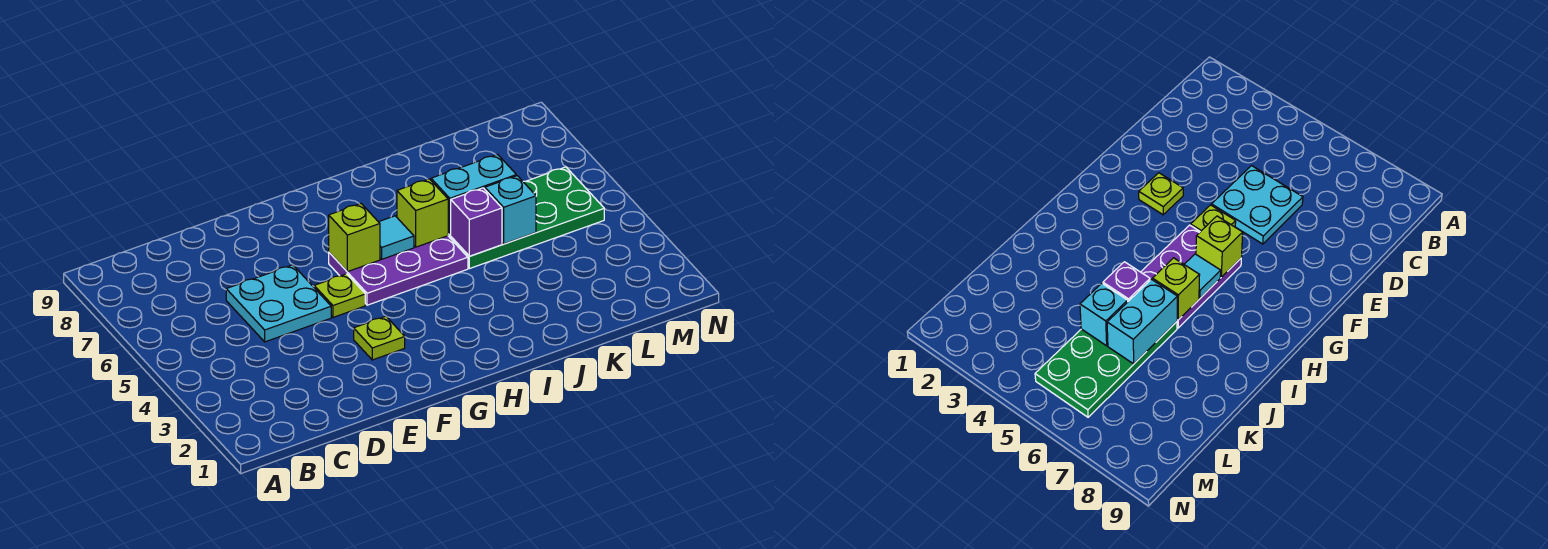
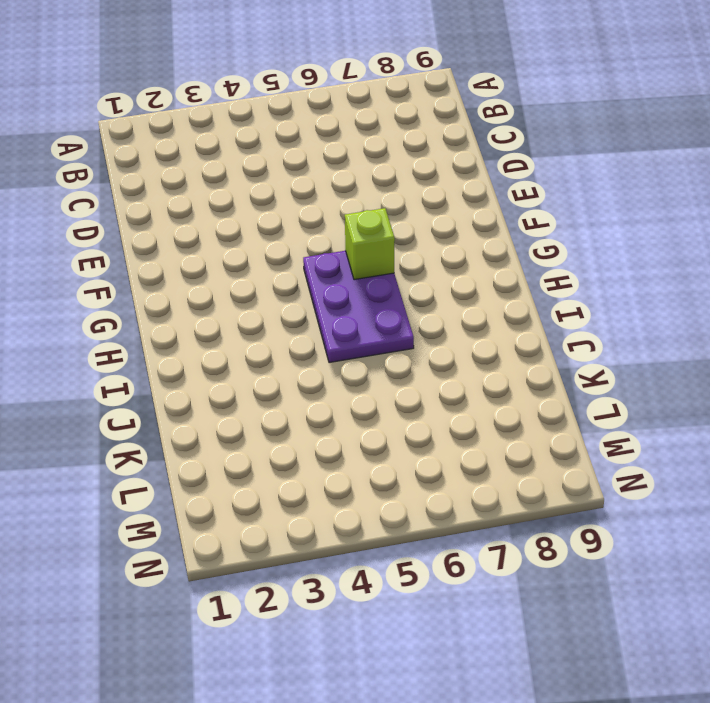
none -> cyan 2x2 plate [226,265,331,342]
none -> lime 1x1 plate [354,316,405,360]

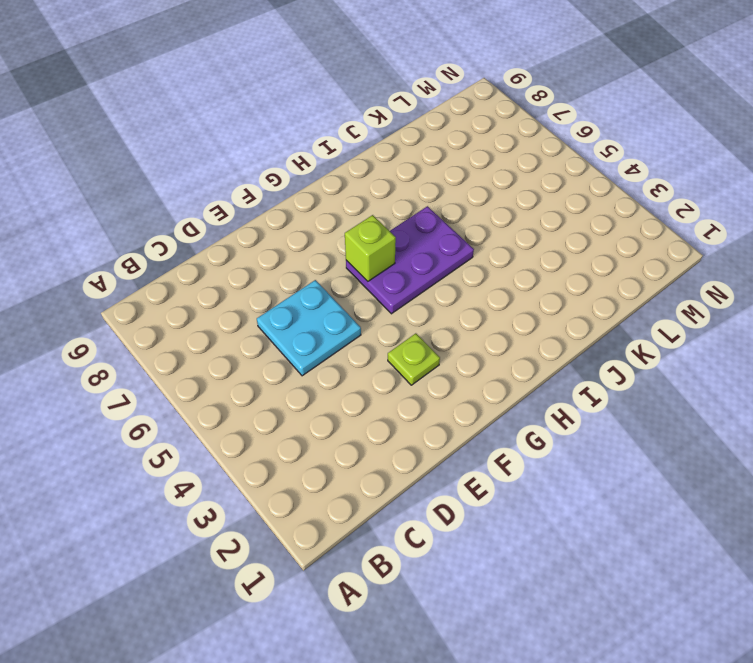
none -> lime 1x1 plate [314,274,365,317]
none -> green 2x4 plate [448,167,604,269]

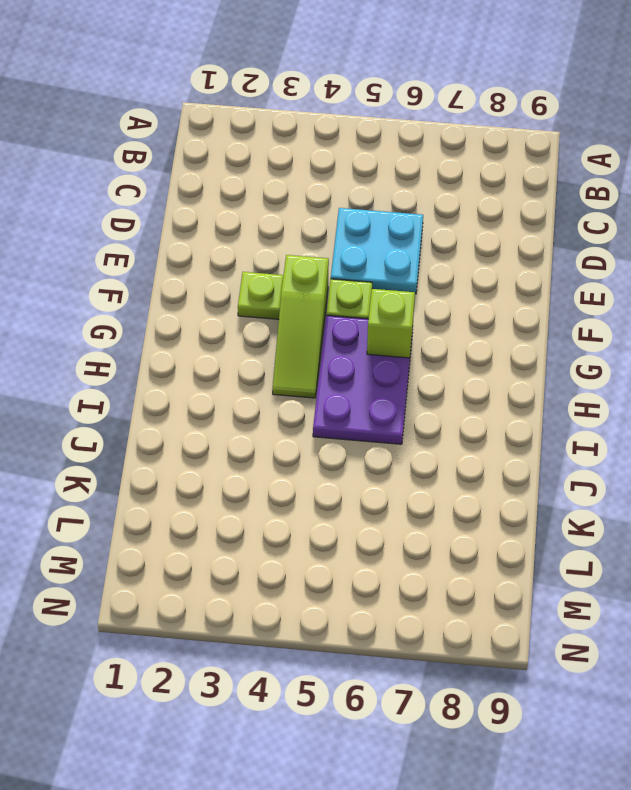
lime 1x3 slope [272,255,329,398] -> none
none -> green 2x4 plate [448,167,604,269]
none -> cyan 1x1 tile [379,216,414,259]

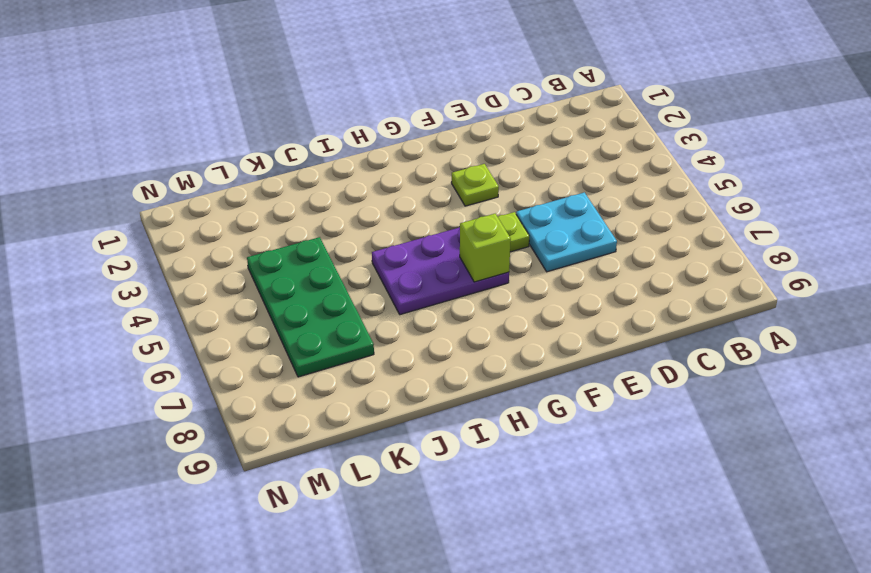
green 2x4 plate [247,237,374,377] -> green 2x4 plate turned to [448,167,604,269]
none -> cyan 1x1 tile [379,216,414,259]
none -> lime 1x1 brick [397,179,448,247]

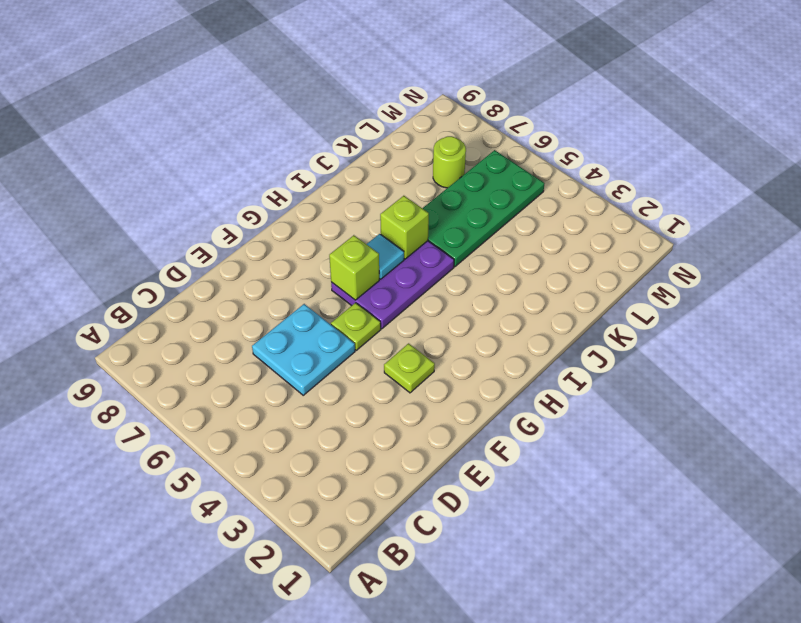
lime 1x1 round brick [433,136,466,188] -> none
none -> purple 1x1 brick [451,188,502,256]
none -> cyan 1x2 brick [431,154,516,235]

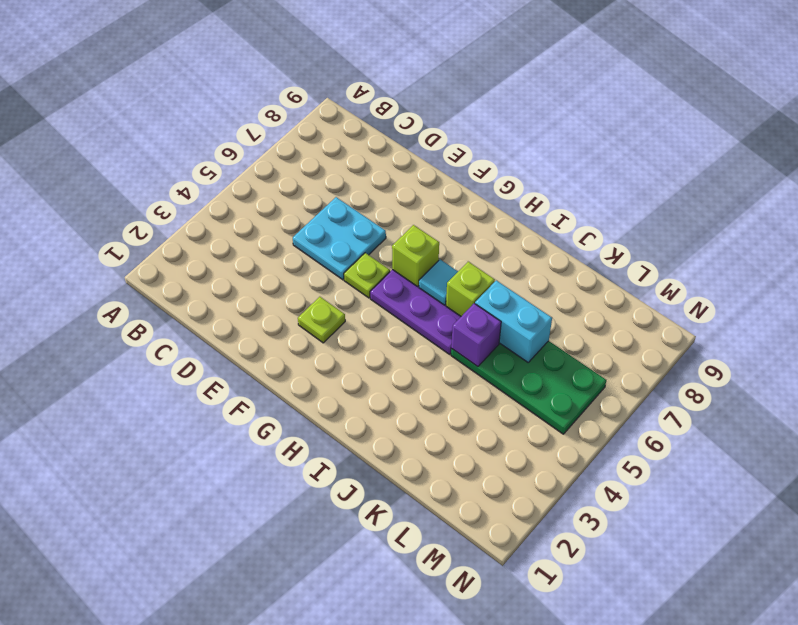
none -> cyan 1x1 brick [485,176,536,244]

